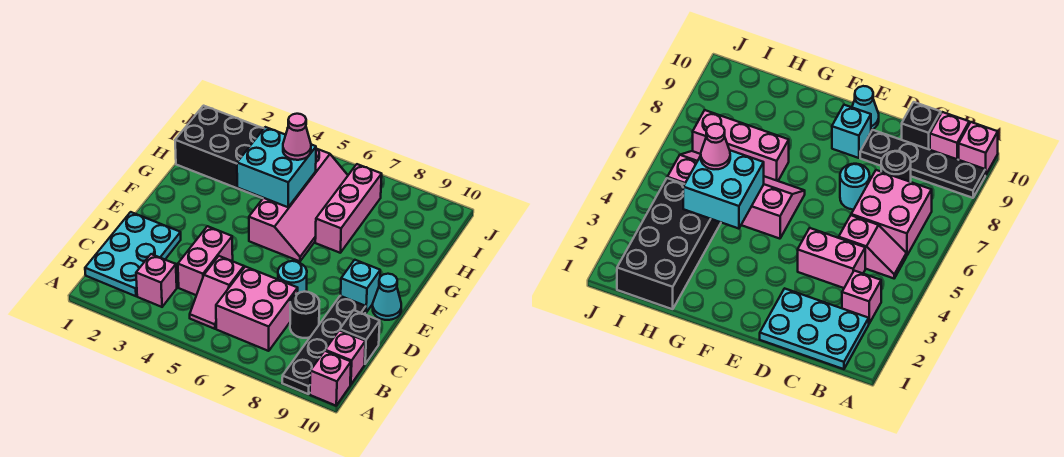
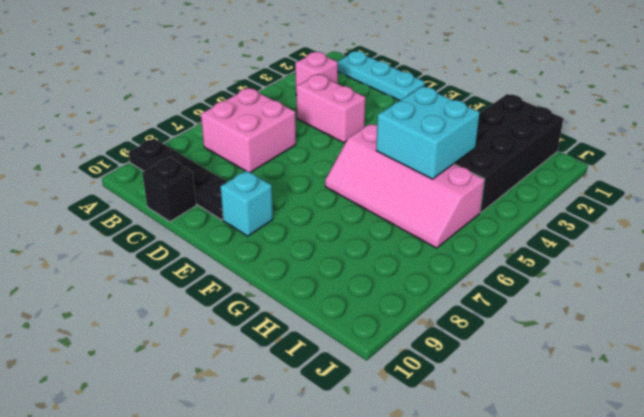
cyan 1x3 plate [337,51,425,101] -> cyan 2x3 plate [85,212,181,296]
none -> pink 1x1 brick [310,351,351,406]
none -> pink 1x2 slope [190,256,244,329]
none -> pink 1x1 brick [325,330,365,385]

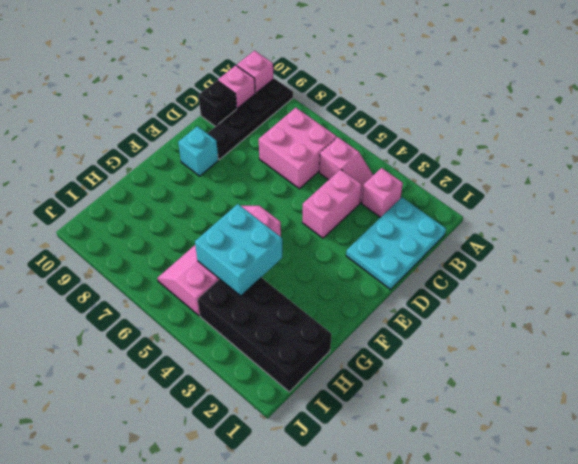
pink 1x2 slope [319,137,373,203] -> pink 1x2 slope turned to [190,256,244,329]
none -> black 1x1 round brick [290,292,319,338]
none -> cyan 1x1 round brick [278,261,307,293]
none -> cyan 1x1 cone [373,274,401,320]

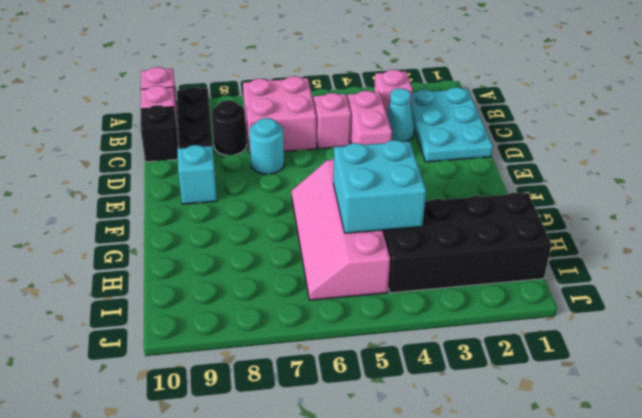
cyan 1x1 cone [386,88,414,142] -> cyan 1x1 cone moved to [373,274,401,320]
none -> pink 1x3 brick [315,164,382,253]
none -> pink 1x1 cone [283,114,311,160]

